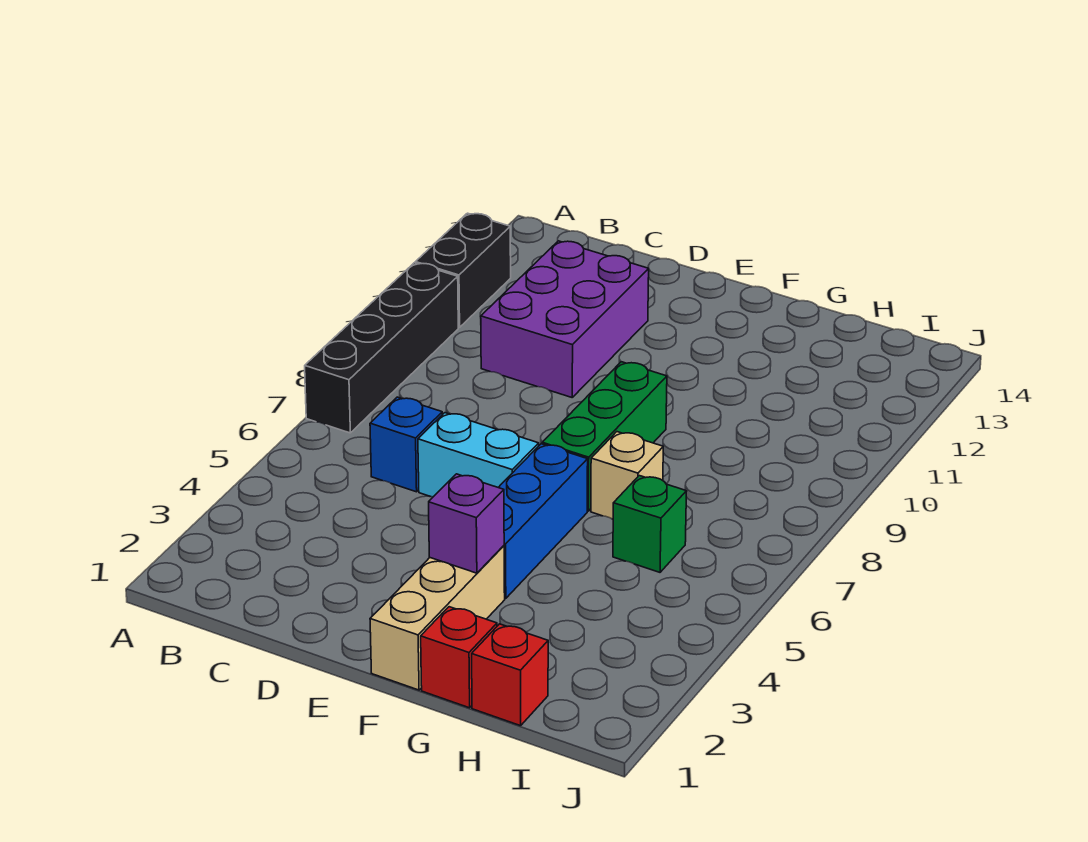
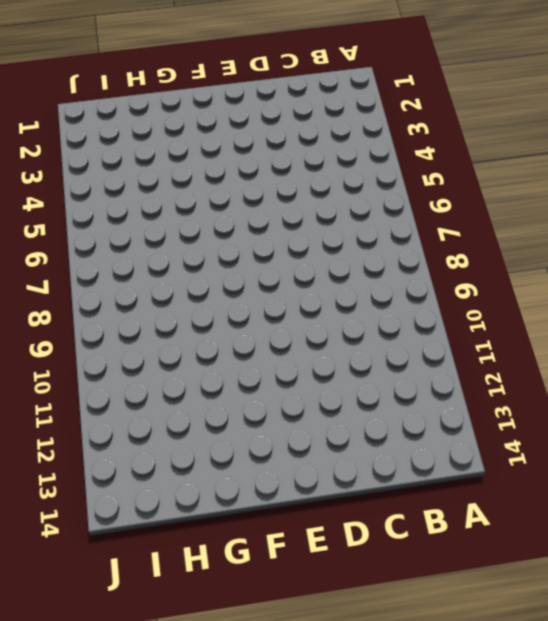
none -> black 1x4 brick [305,263,458,433]
none -> black 1x2 brick [415,213,511,327]
none -> blue 1x1 brick [370,397,442,492]

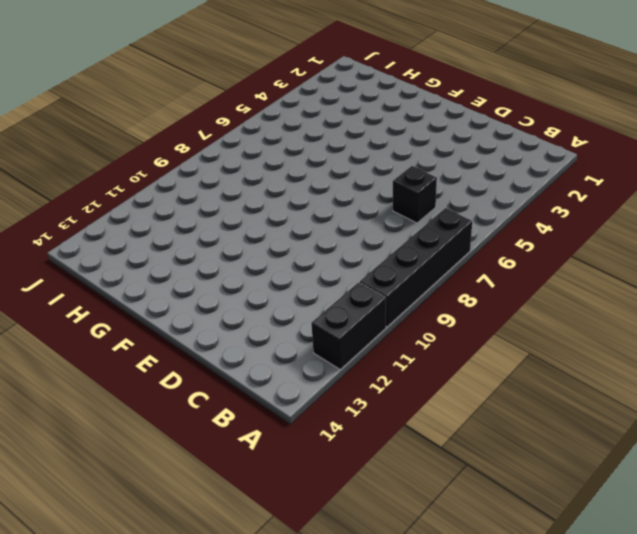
black 1x1 brick [393,166,437,223] -> blue 1x1 brick [370,397,442,492]
none -> purple 2x3 brick [481,241,649,397]
none -> cyan 1x2 brick [418,413,539,497]
none -> tan 1x3 brick [370,546,505,690]

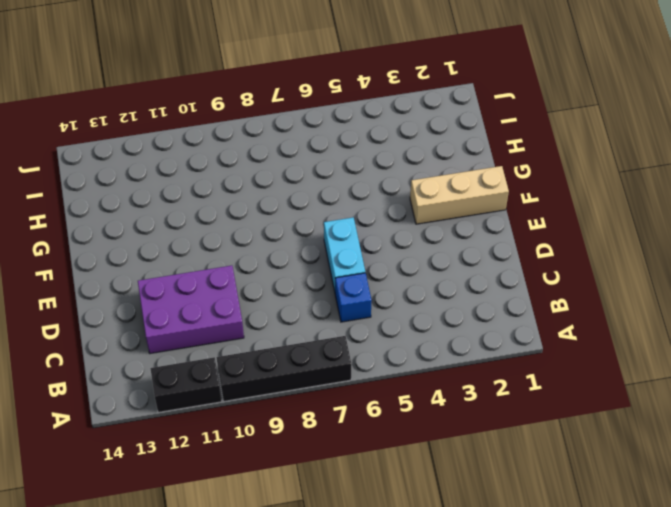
none -> blue 1x3 brick [498,444,588,598]
none -> green 1x3 brick [542,362,667,511]
none -> red 1x1 brick [421,607,497,708]

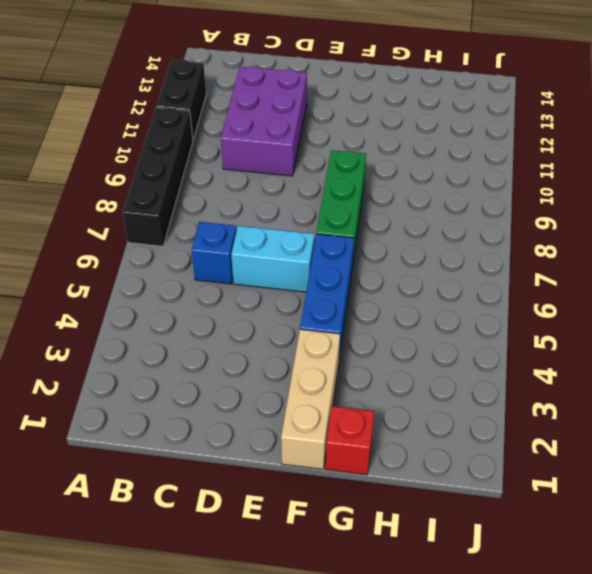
none -> tan 1x1 brick [591,432,663,519]
none -> red 1x1 brick [472,624,548,726]
none -> green 1x1 brick [613,476,687,572]

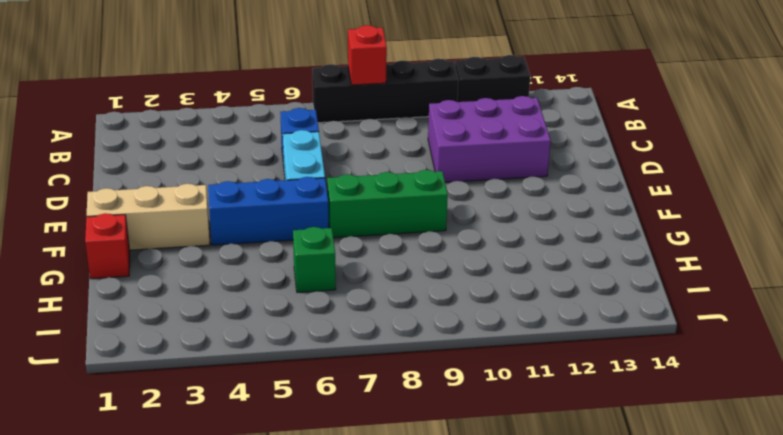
red 1x1 brick [348,25,387,85] -> red 1x1 brick moved to [472,624,548,726]
none -> tan 1x1 brick [591,432,663,519]
none -> purple 1x1 brick [429,474,504,573]

